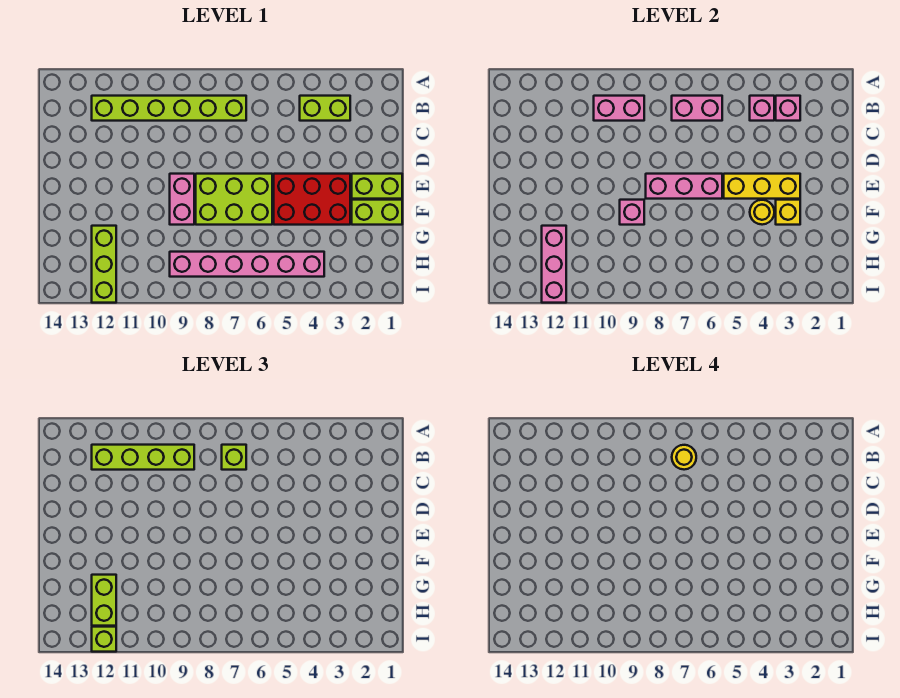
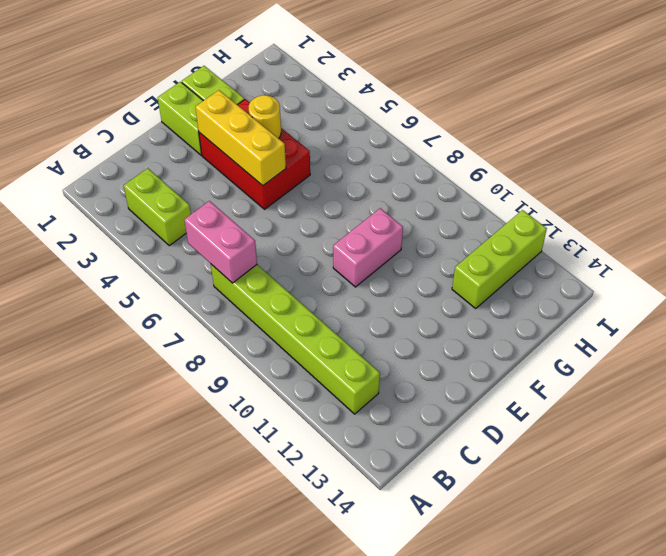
none -> lime 2x3 brick [196,174,272,225]
none -> pink 1x6 brick [170,252,324,277]
none -> pink 1x1 brick [776,96,800,121]

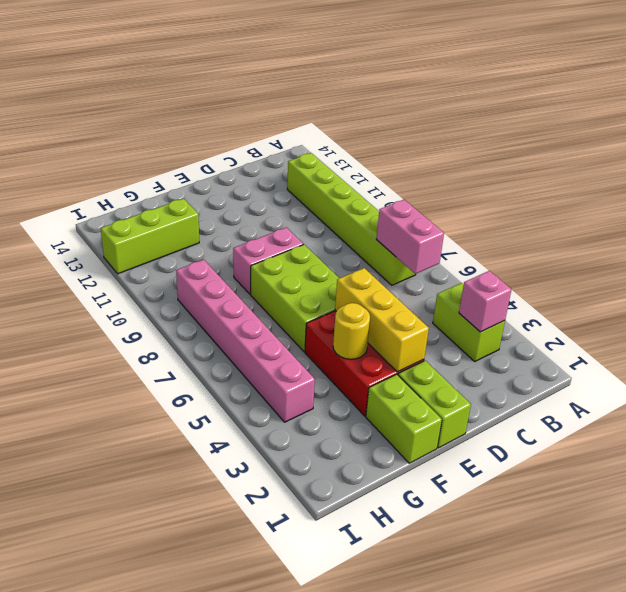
none -> pink 1x1 brick [750,96,774,121]
none -> pink 1x2 brick [594,96,644,121]
none -> pink 1x3 brick [646,174,722,199]

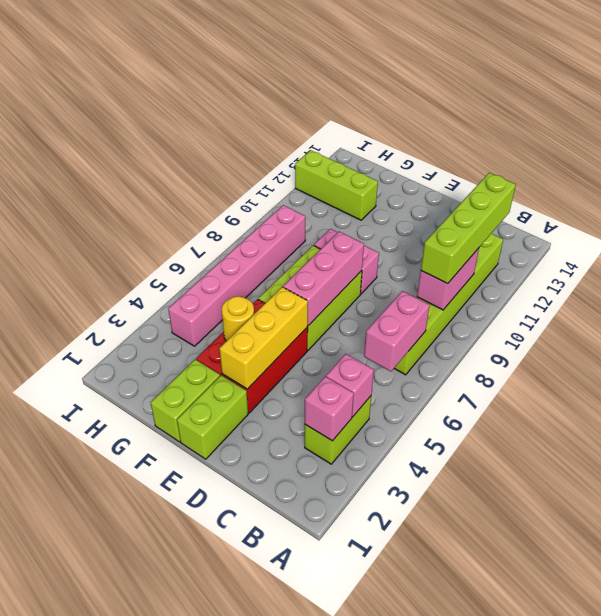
none -> yellow 1x1 brick [776,200,800,225]
none -> pink 1x1 brick [620,200,644,225]
none -> pink 1x3 brick [542,226,566,303]

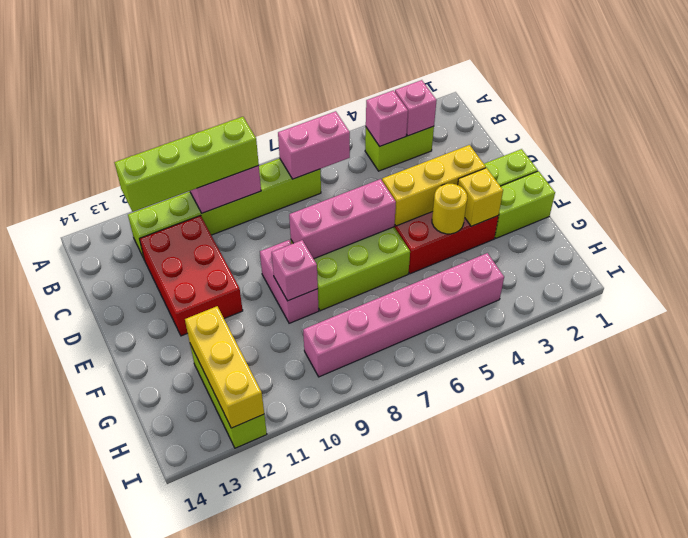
red 2x3 brick [140,216,243,336] -> none
yellow 1x3 brick [185,306,264,428] -> pink 1x3 brick [542,226,566,303]
none -> lime 1x1 brick [222,445,246,470]
none -> lime 1x2 brick [92,575,116,626]
none -> lime 1x1 brick [92,627,116,652]

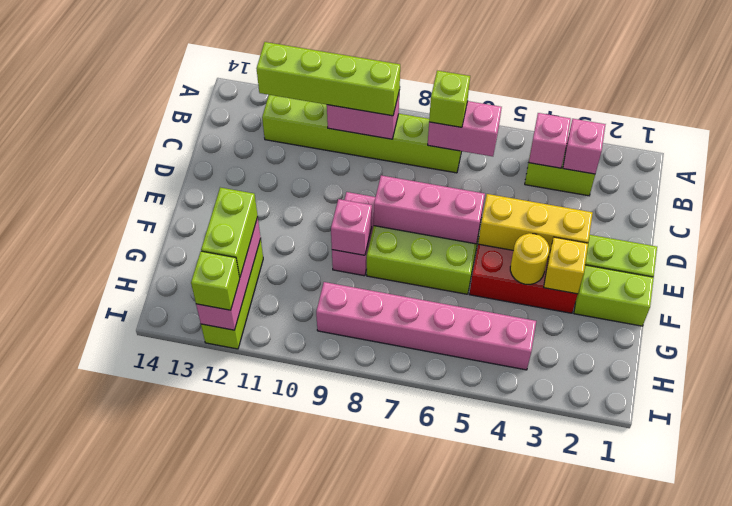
none -> yellow 1x1 round brick [672,445,696,470]

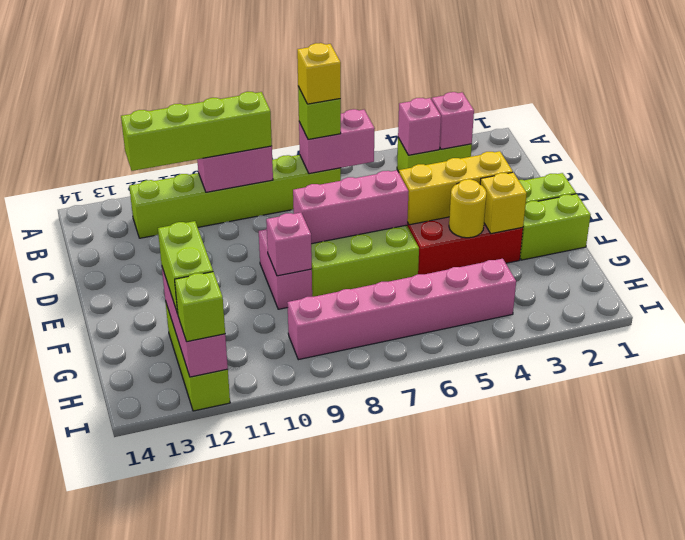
yellow 1x1 brick [297,43,341,104] -> yellow 1x1 round brick [672,445,696,470]

